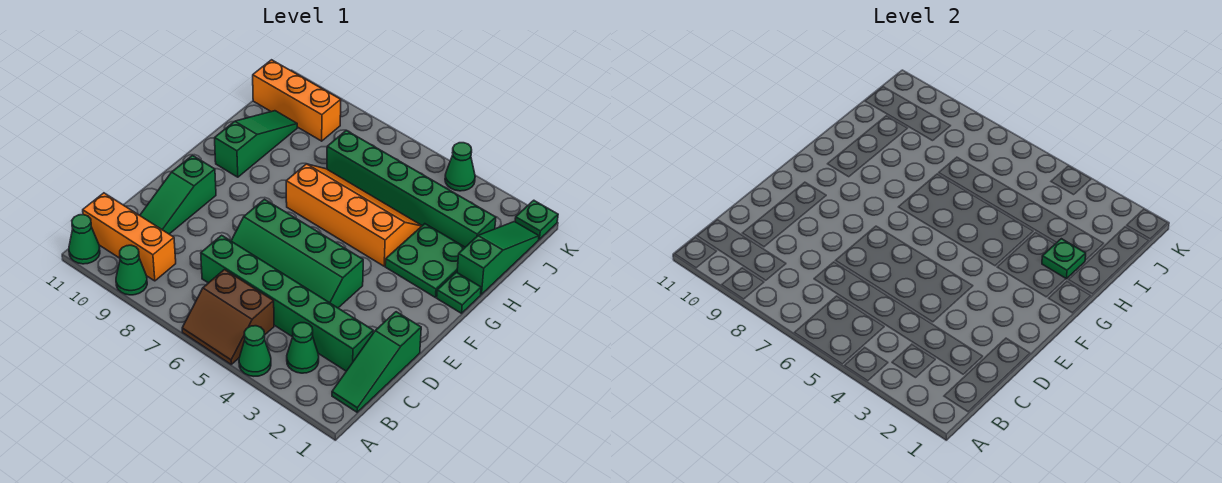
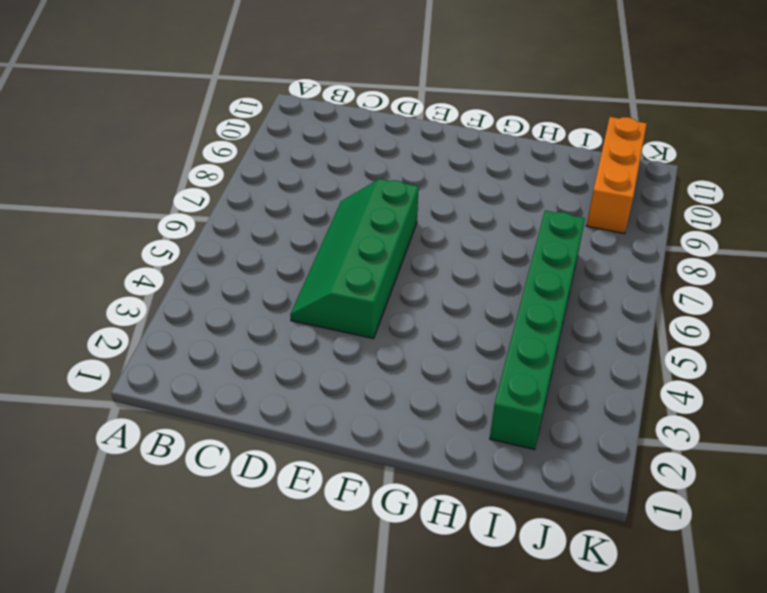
none -> green 1x1 cone [239,326,271,376]
none -> brown 2x2 slope [182,270,274,364]
none -> green 1x1 cone [116,245,147,295]

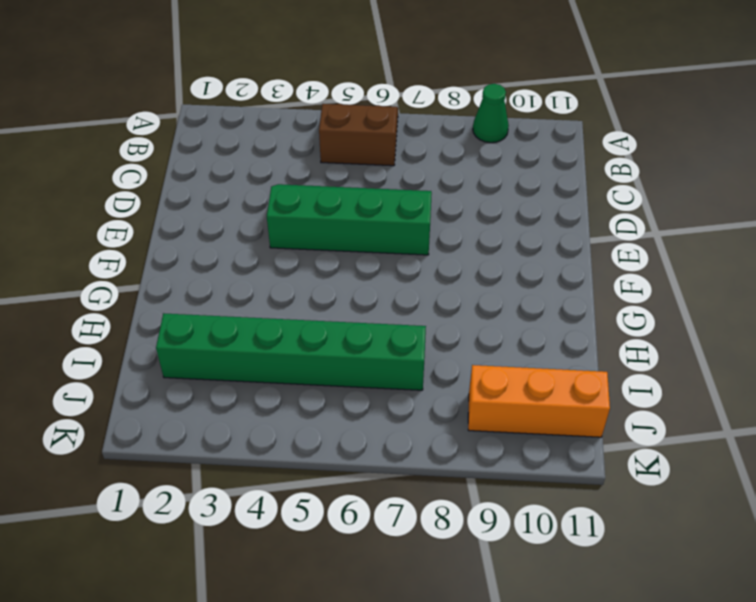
none -> green 1x1 cone [239,326,271,376]
none -> green 1x1 cone [69,215,100,264]
none -> green 1x3 slope [332,312,421,412]

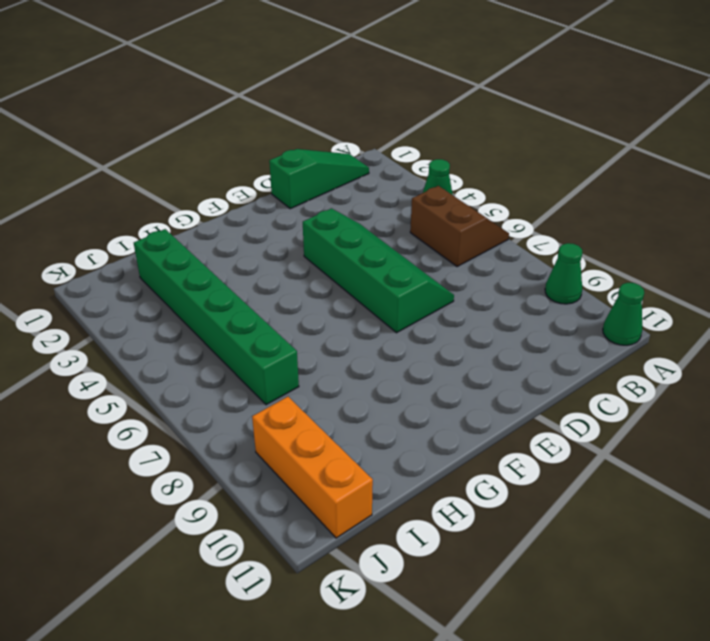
none -> green 1x1 cone [287,323,319,373]
none -> orange 1x3 brick [83,193,176,281]
none -> green 1x6 brick [201,235,373,371]

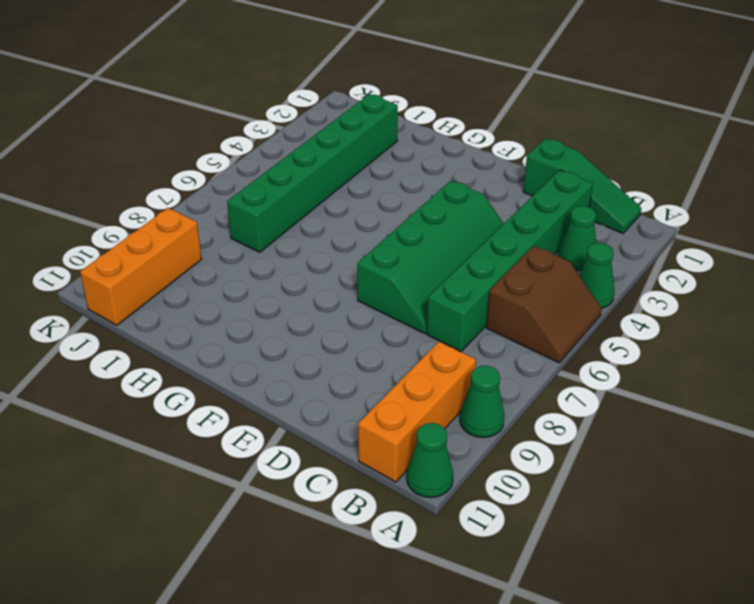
none -> green 1x3 slope [140,155,216,234]
none -> green 1x1 plate [437,272,481,313]
none -> green 2x2 plate [385,224,465,297]

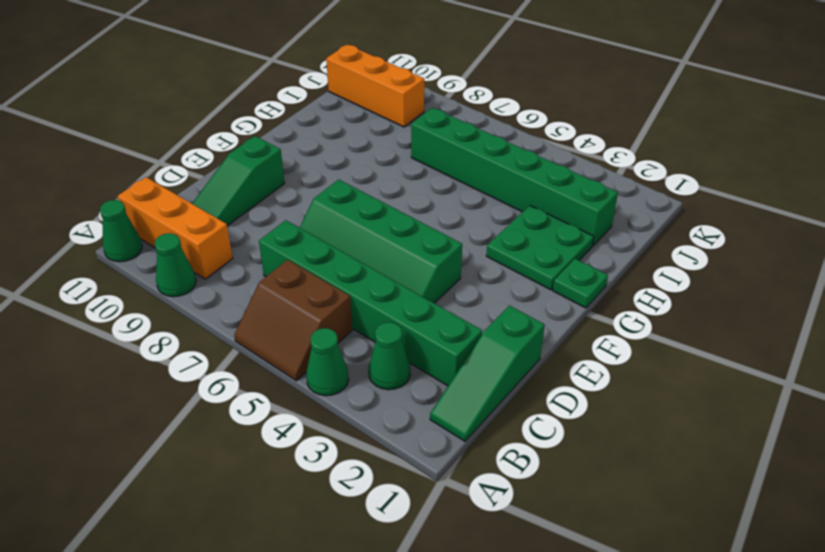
none -> orange 2x4 slope [286,164,422,266]
none -> green 1x3 slope [215,111,297,177]
none -> green 1x3 slope [457,222,539,294]

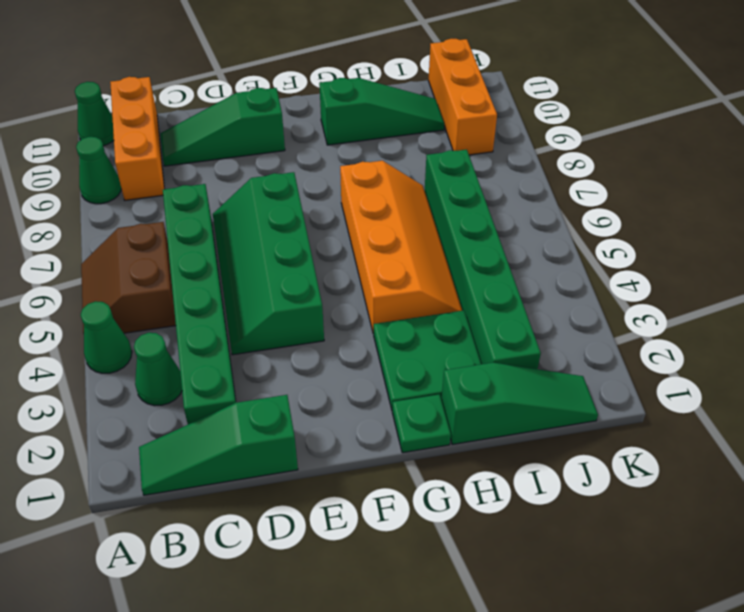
none -> green 1x1 plate [515,200,558,239]
none -> green 1x1 cone [445,143,475,191]
none -> green 1x1 plate [1042,239,1086,279]

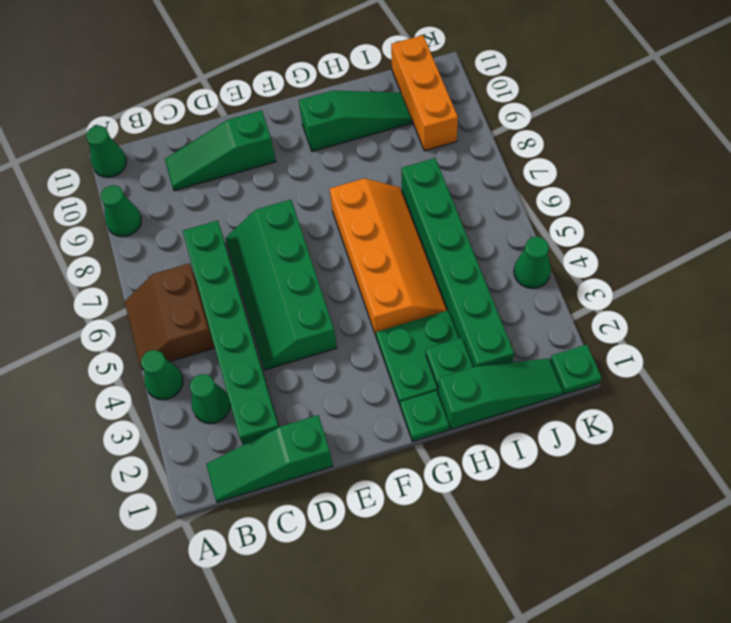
none -> orange 1x3 brick [83,193,176,281]

